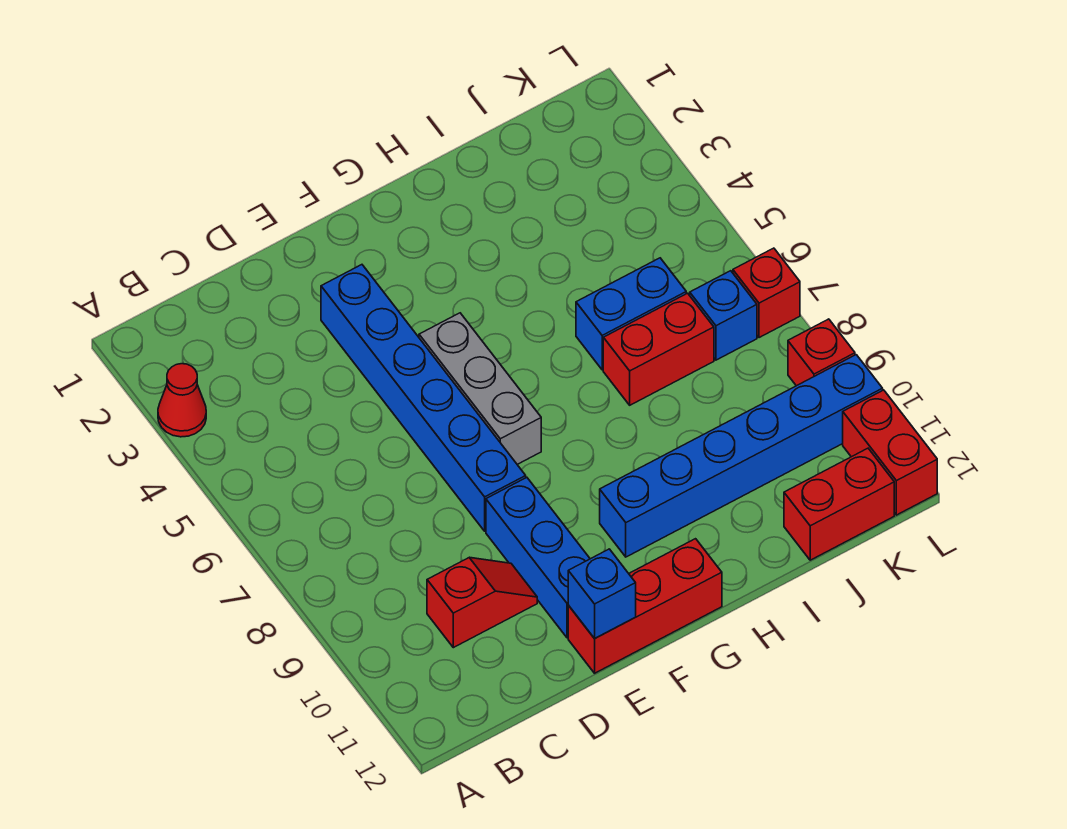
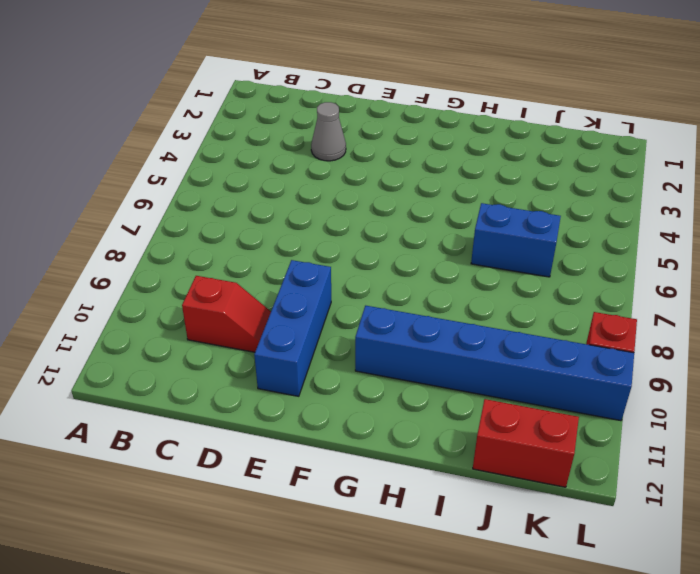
grey 1x1 cone [311,102,346,161] -> none
none -> red 1x1 cone [158,364,206,437]
none -> blue 1x6 brick [321,265,526,531]
none -> red 1x3 brick [568,539,722,673]

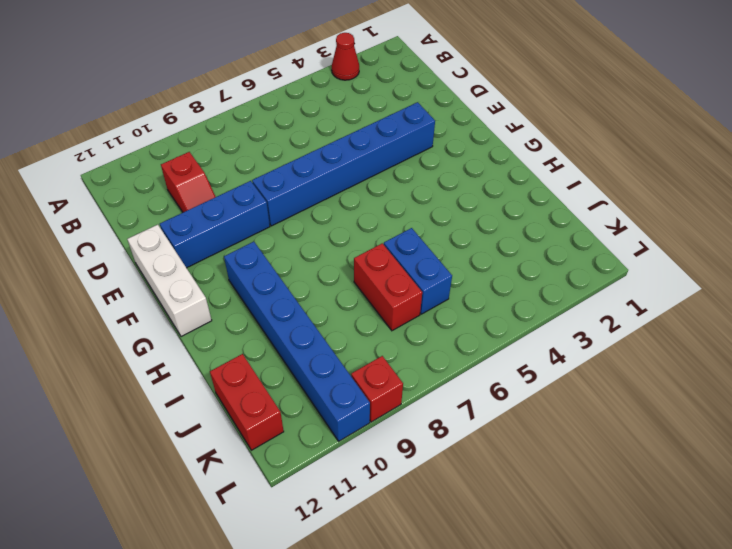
white 1x3 brick [127,225,212,337] -> red 1x3 brick [568,539,722,673]
none -> grey 1x3 brick [419,313,541,464]
none -> blue 1x1 brick [690,271,757,360]
none -> red 1x1 brick [733,248,800,338]

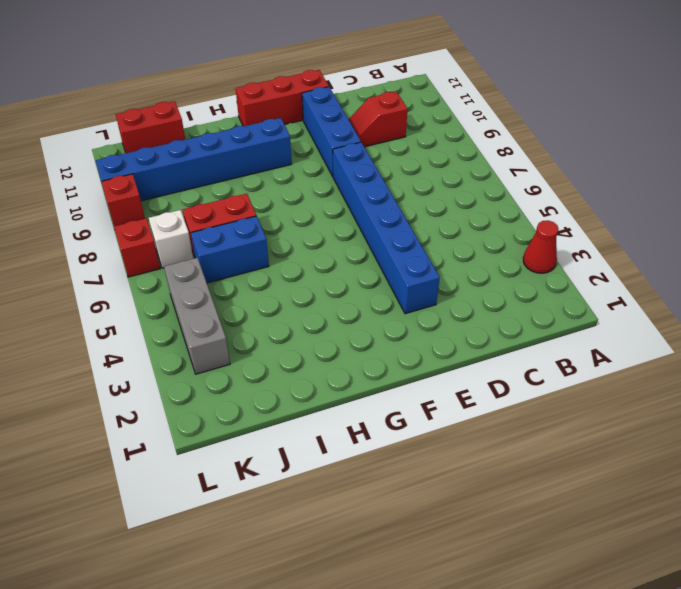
grey 1x3 brick [164,258,230,374] -> grey 1x3 brick moved to [419,313,541,464]
white 1x1 brick [149,210,194,268] -> blue 1x1 brick [690,271,757,360]
none -> red 1x2 brick [843,390,937,515]
none -> blue 1x1 brick [568,549,636,639]

